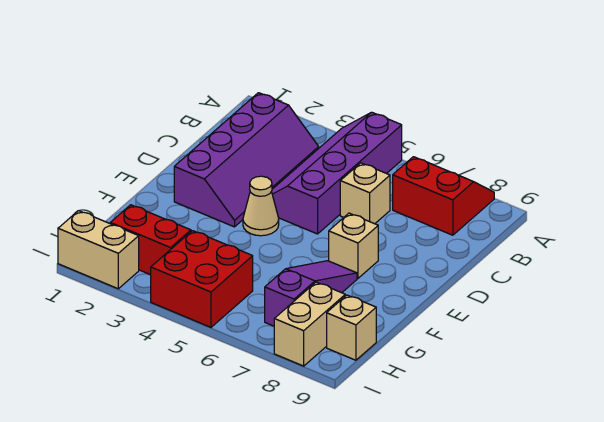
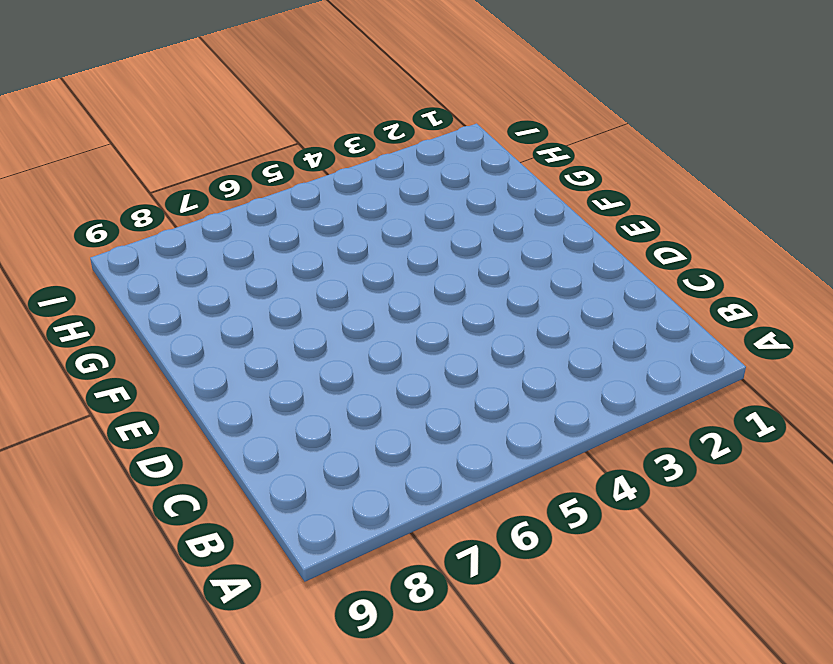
none -> purple 2x4 slope [272,112,402,234]
none -> red 2x2 slope [393,157,494,235]
none -> purple 2x4 slope [174,93,319,227]

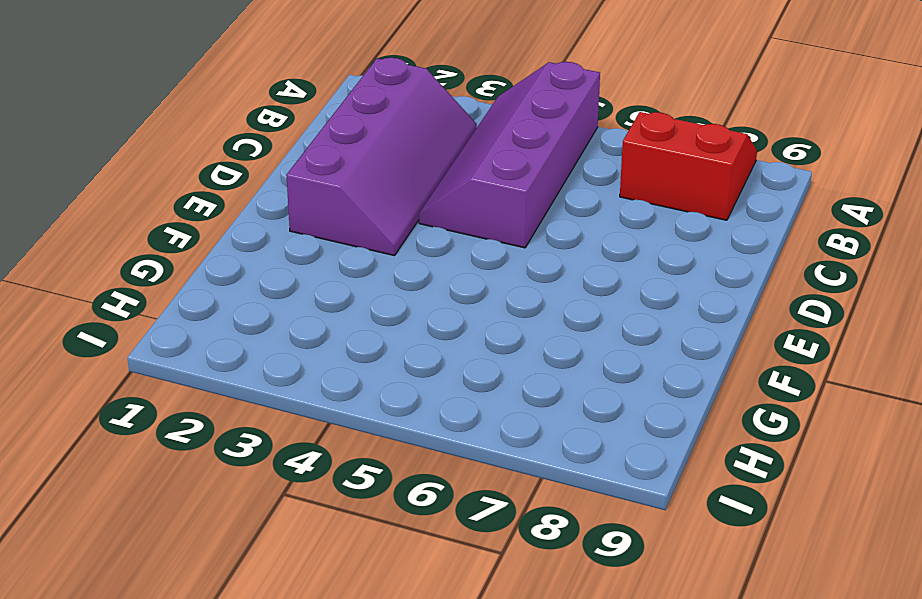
none -> tan 1x1 brick [340,163,390,224]
none -> tan 1x1 cone [243,176,279,236]
none -> tan 1x1 brick [329,213,378,278]

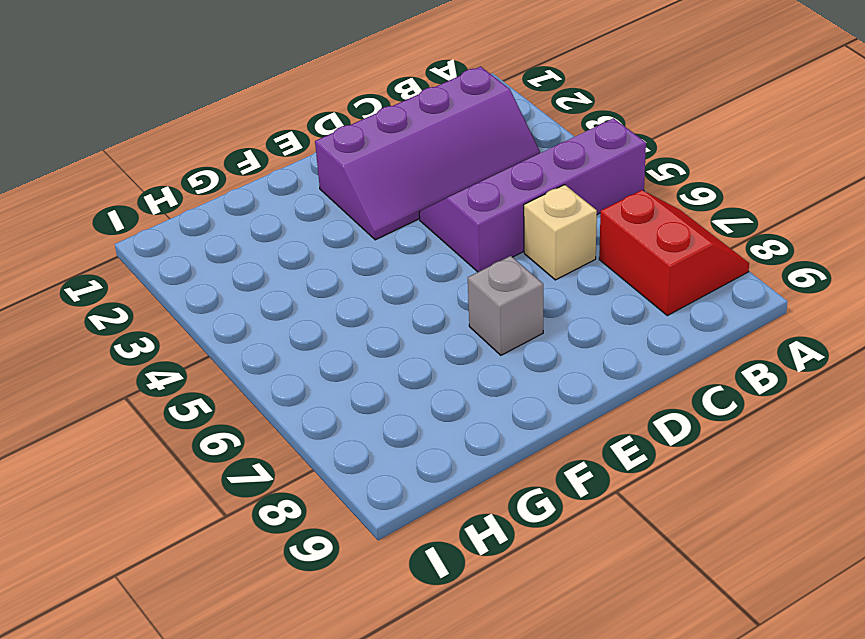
grey 1x1 brick [468,256,543,355] -> tan 1x1 brick [329,213,378,278]
none -> tan 1x1 cone [243,176,279,236]
none -> purple 1x3 slope [265,261,357,326]
none -> red 1x2 brick [110,205,191,275]

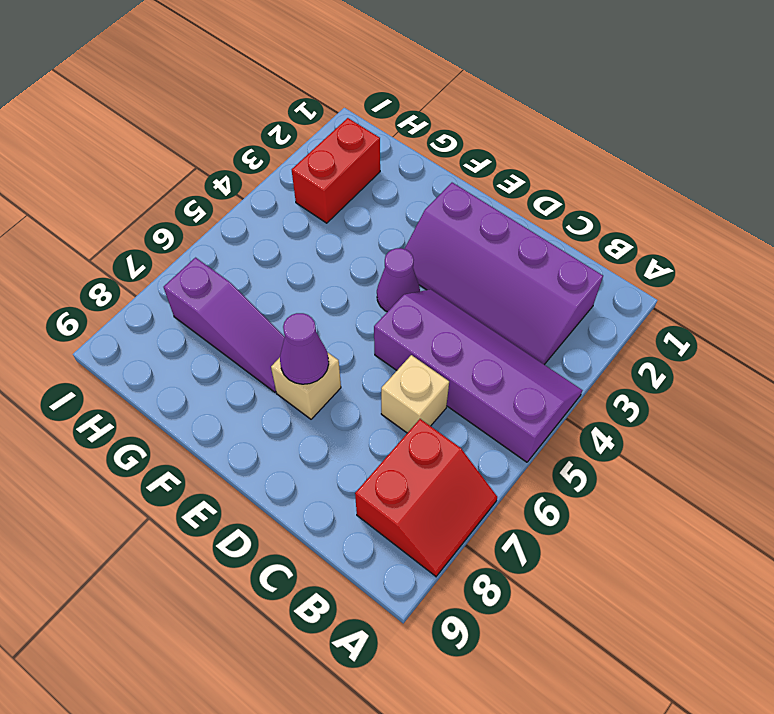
purple 1x1 cone [377,248,420,312] -> tan 1x1 cone [243,176,279,236]
purple 1x1 cone [280,313,329,384] -> none
none -> red 2x2 brick [151,231,253,327]
none -> tan 1x2 brick [274,282,345,366]
none -> tan 1x1 brick [327,295,376,360]

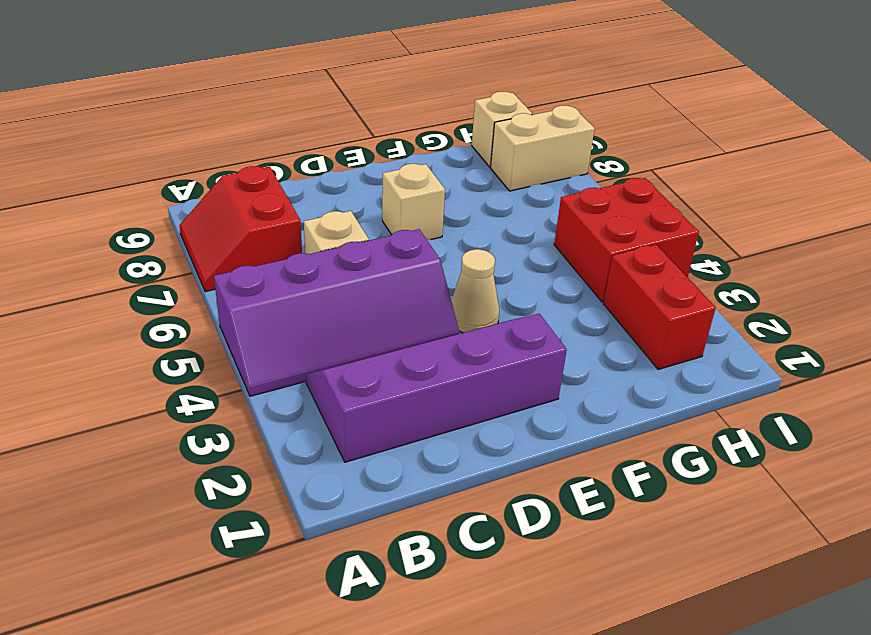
none -> purple 1x3 slope [265,261,357,326]
none -> tan 1x2 brick [58,211,139,289]

